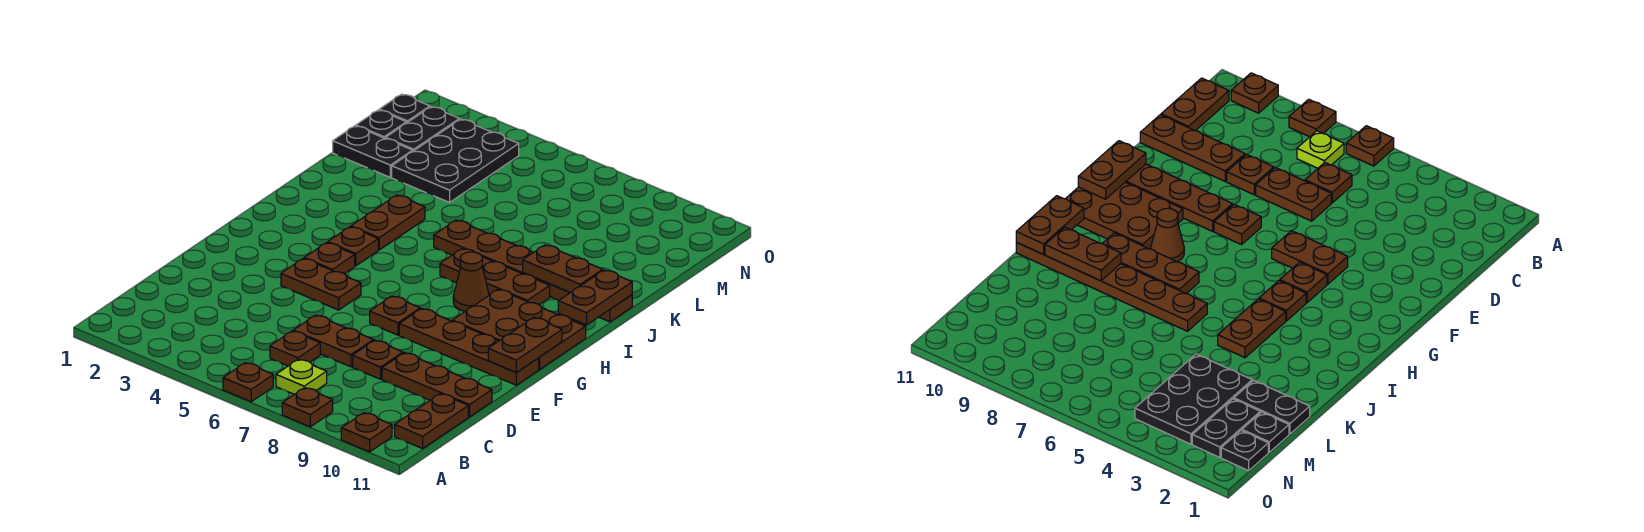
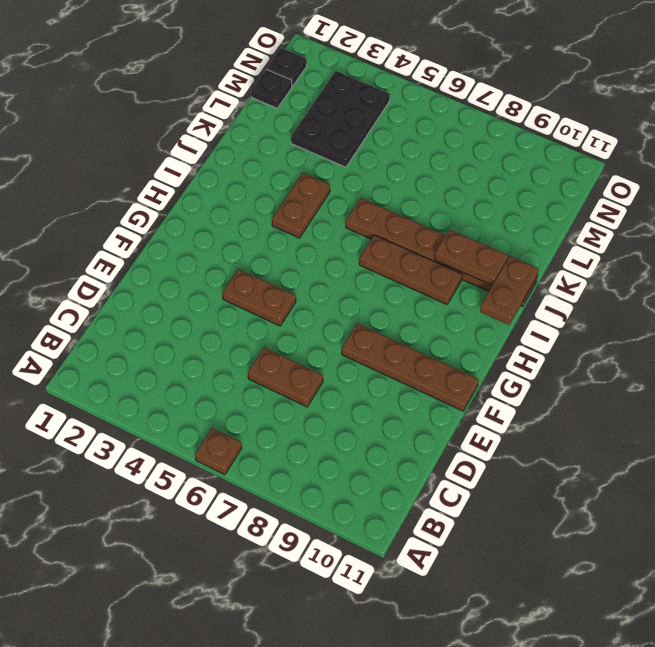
none -> brown 1x1 plate [282,388,333,427]
none -> brown 1x1 plate [341,413,392,452]
none -> lime 1x1 plate [276,359,327,394]

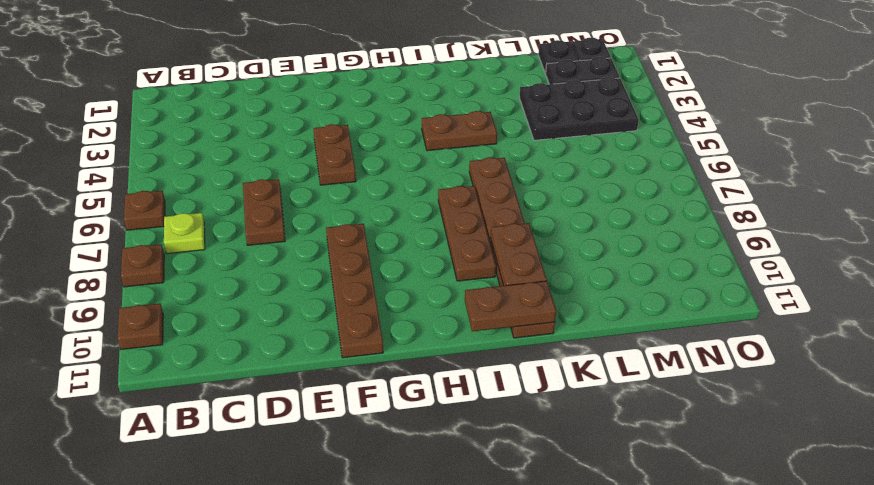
none -> brown 1x2 plate [395,394,468,449]
none -> brown 1x1 plate [270,331,320,366]
none -> brown 1x1 plate [353,340,403,379]

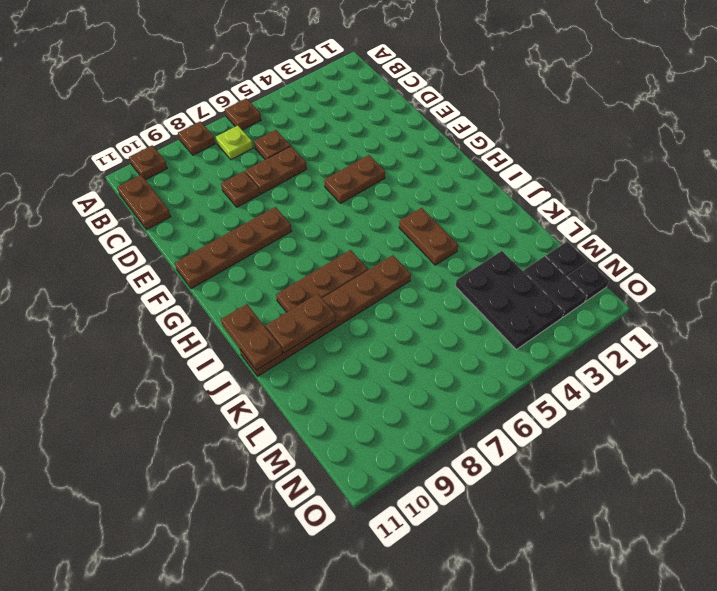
none -> brown 1x3 plate [382,353,492,417]
none -> brown 1x1 plate [370,296,420,335]
none -> brown 1x1 plate [304,243,355,274]

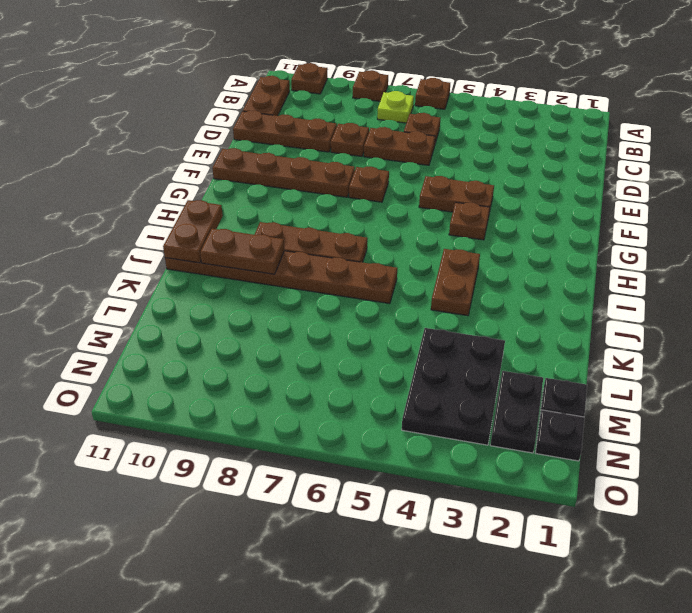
none -> brown 2x3 plate [452,289,586,369]
none -> brown 1x1 plate [328,227,378,266]
none -> brown 1x1 cone [453,252,489,311]

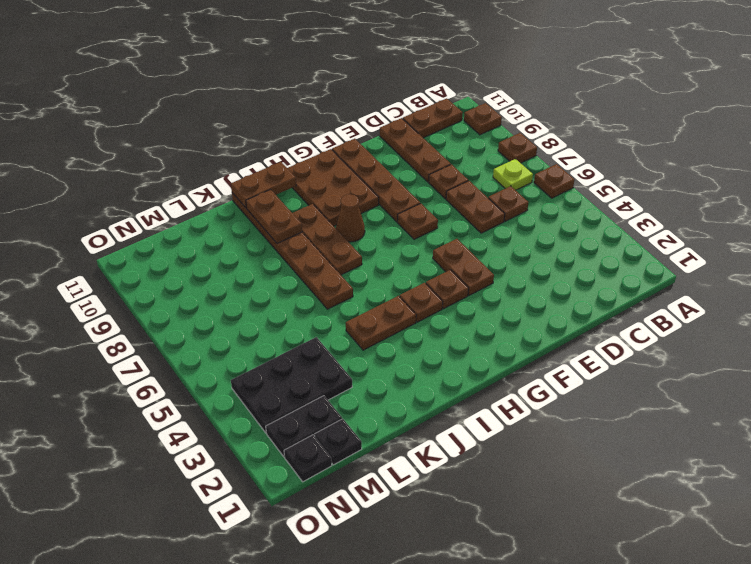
none -> black 1x2 plate [333,126,413,177]
none -> brown 1x2 plate [488,318,562,373]

